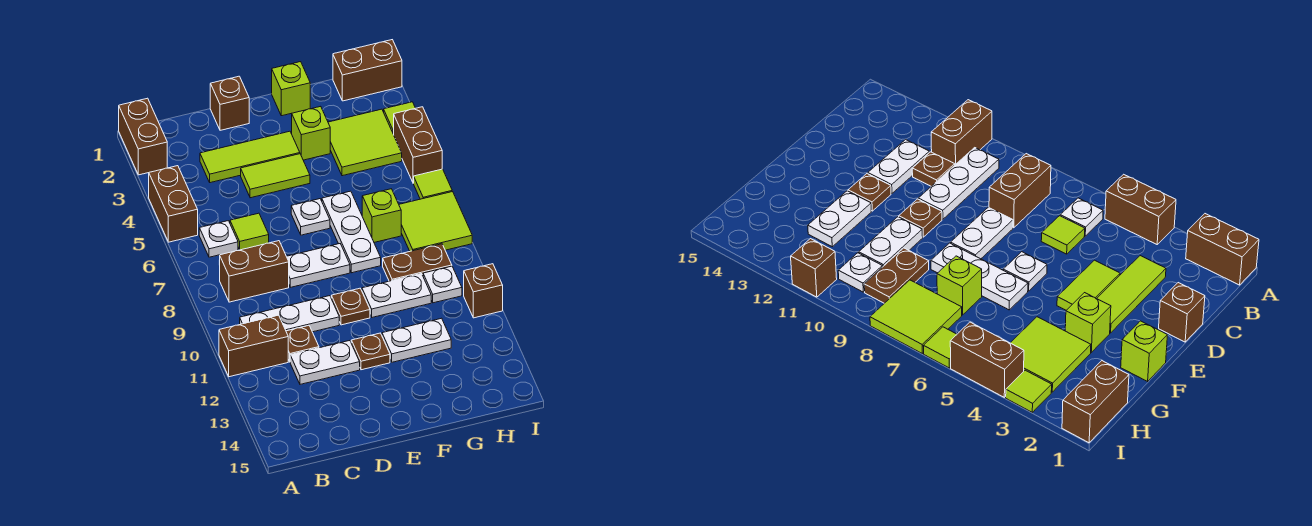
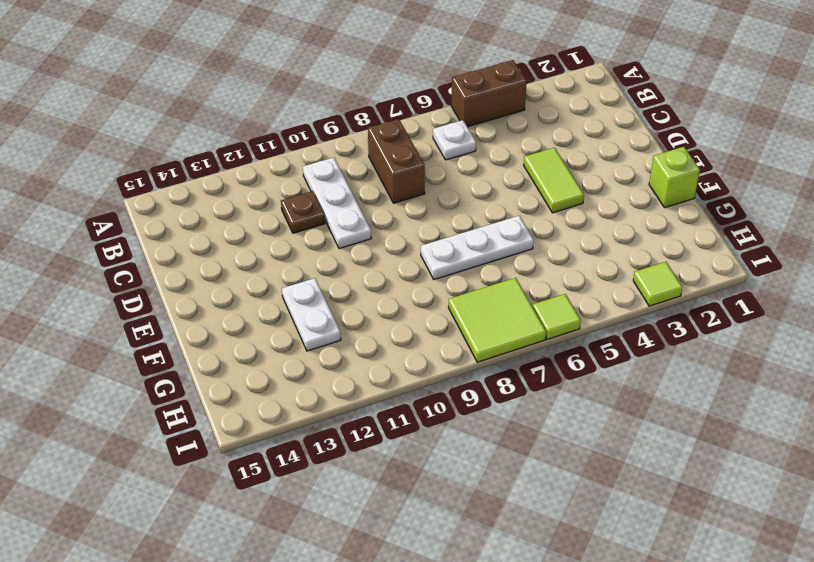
none -> brown 1x2 brick [119,98,167,175]
none -> brown 1x2 brick [219,315,288,377]
none -> lime 1x3 tile [200,131,300,183]
none -> lime 1x1 tile [230,213,269,250]

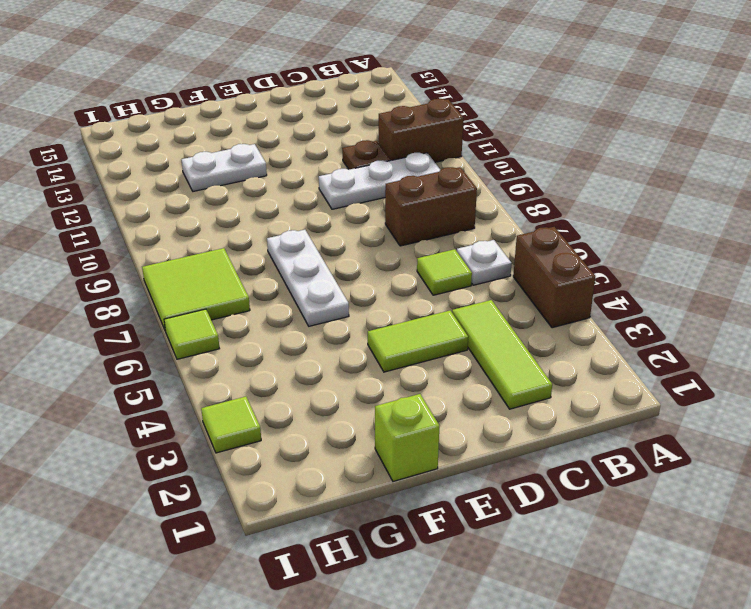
lime 1x3 tile [452,300,552,409] -> lime 1x3 tile turned to [200,131,300,183]
none -> brown 1x2 brick [119,98,167,175]
none -> white 1x2 plate [290,341,360,384]
none -> brown 1x1 brick [210,76,249,130]
none -> white 1x2 plate [287,244,350,287]

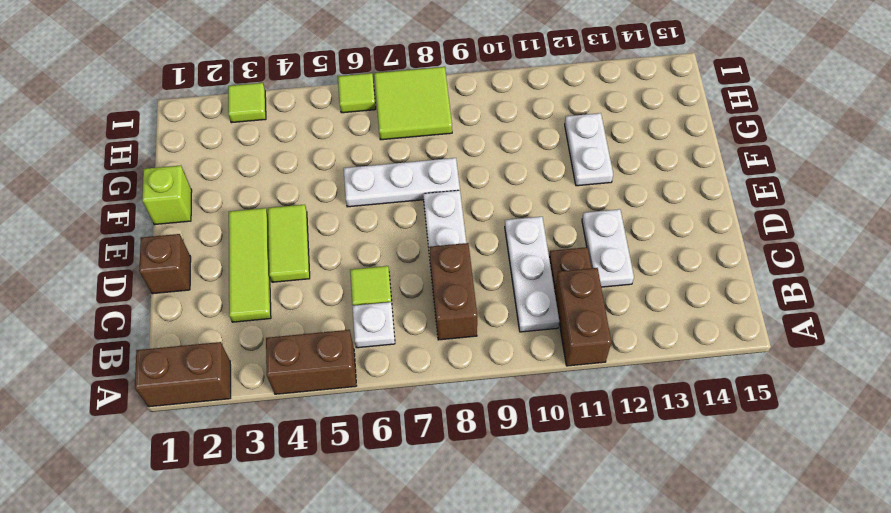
none -> white 1x1 plate [291,199,330,235]
none -> brown 1x1 plate [331,288,370,325]
none -> brown 1x1 plate [351,333,390,370]
none -> lime 1x1 brick [292,106,330,160]

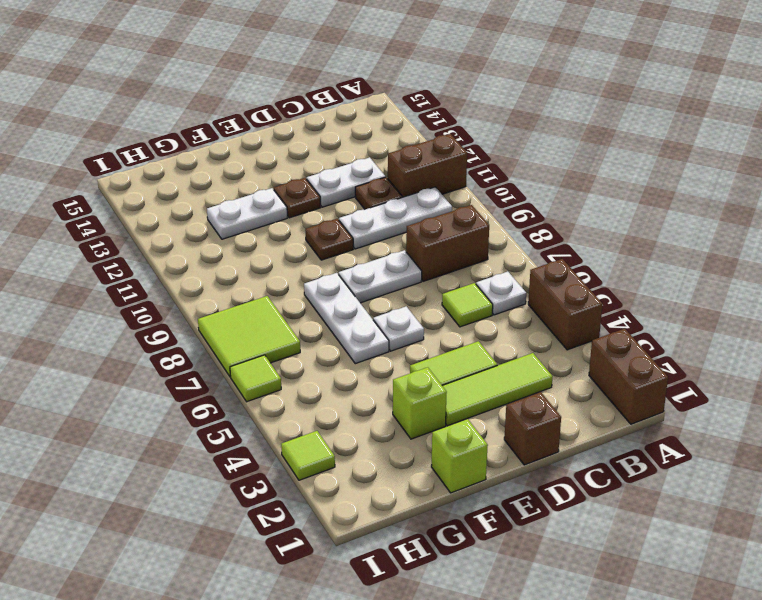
none -> white 1x2 plate [362,274,431,317]
none -> lime 2x2 tile [328,109,402,176]
none -> lime 1x1 brick [362,189,401,242]
none -> brown 1x2 plate [383,244,452,281]

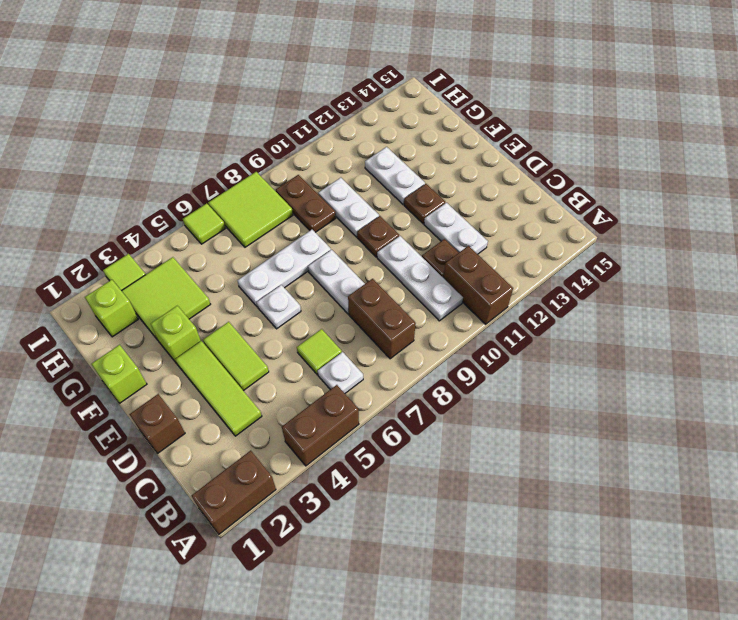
lime 1x1 brick [85,280,138,337] -> lime 1x1 brick moved to [362,189,401,242]
none -> brown 1x2 brick [333,40,402,101]
none -> white 1x1 plate [423,266,462,303]
none -> brown 1x2 brick [394,107,442,183]
none -> brown 1x1 brick [464,264,503,318]

